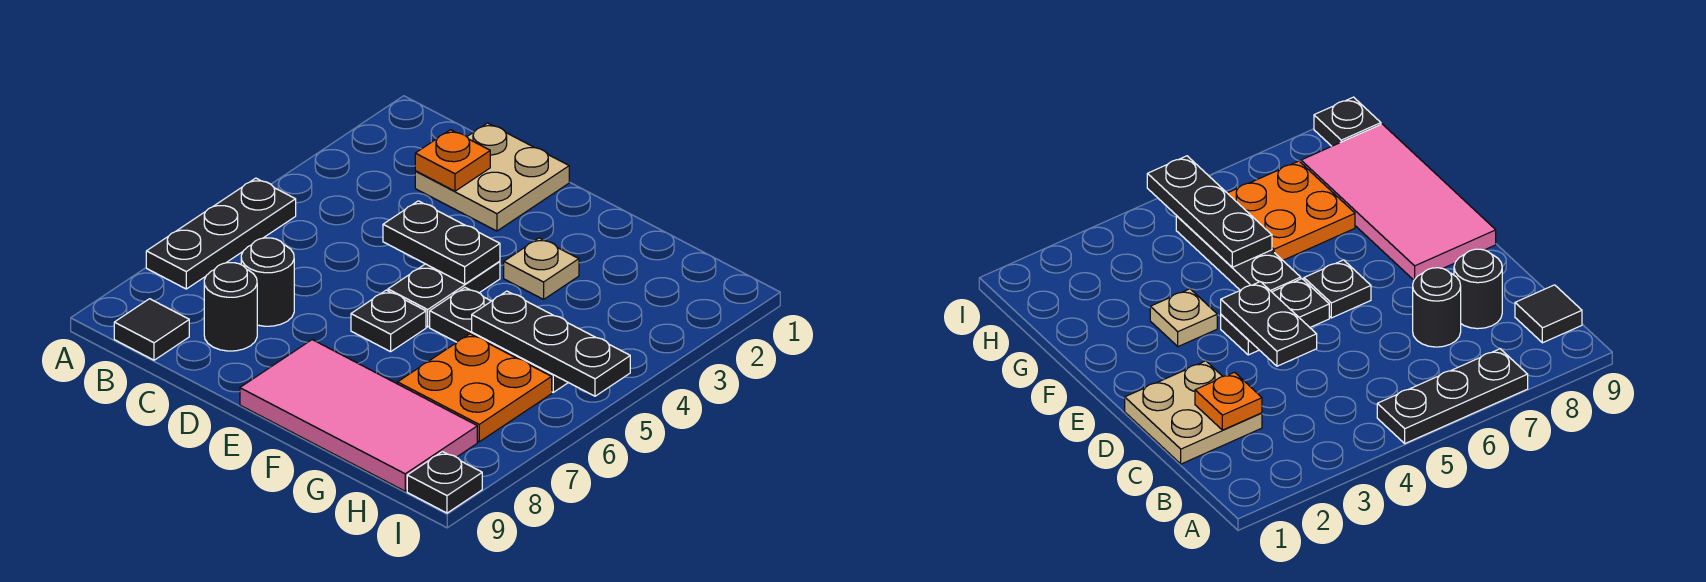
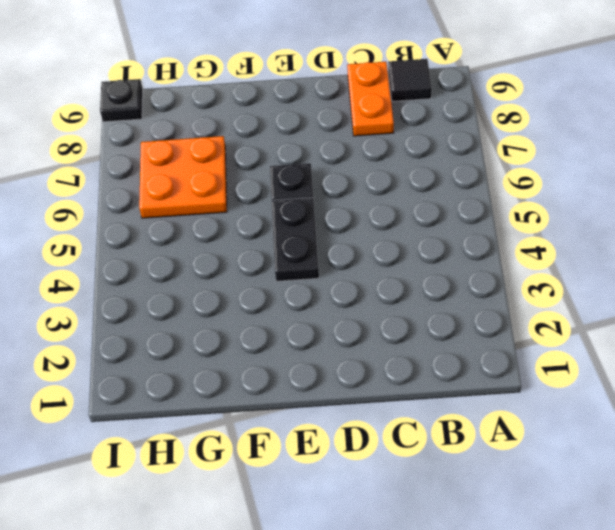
orange 1x2 plate [347,62,394,136] -> black 1x1 round brick [204,263,257,351]
none -> black 1x3 plate [146,178,296,289]
none -> tan 2x2 plate [415,123,569,231]
none -> black 1x1 round brick [241,238,294,326]

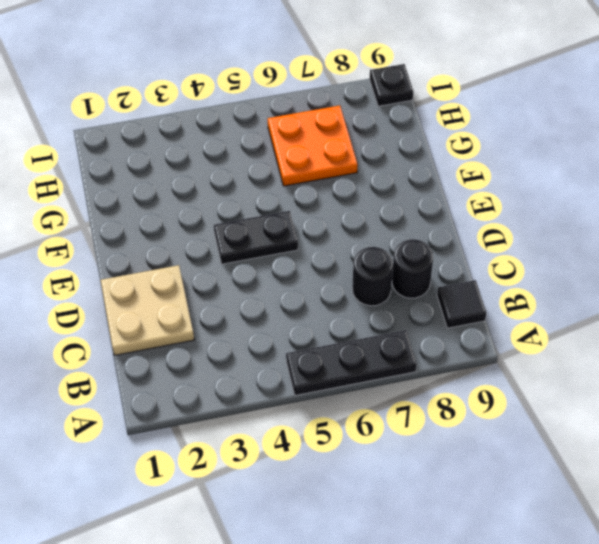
none -> black 1x1 plate [351,290,426,352]
none -> pink 2x4 tile [240,340,477,491]
none -> tan 1x1 plate [504,238,579,299]

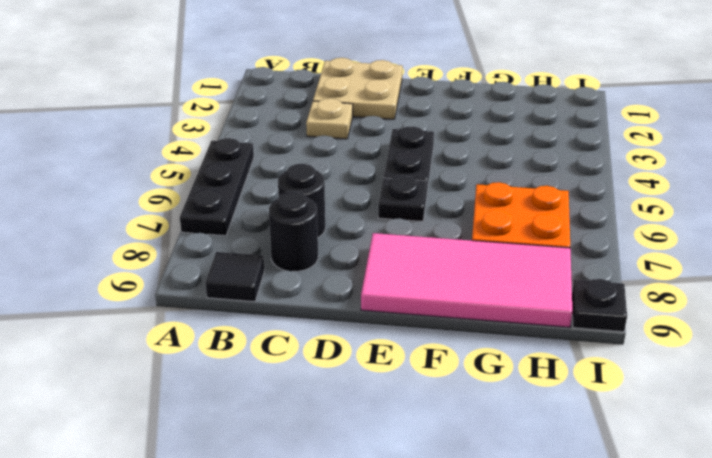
tan 1x1 plate [306,98,353,139] -> tan 1x1 plate moved to [504,238,579,299]
none -> black 1x3 plate [430,288,568,392]
none -> orange 1x1 plate [415,130,490,191]
none -> black 1x2 plate [383,201,500,284]

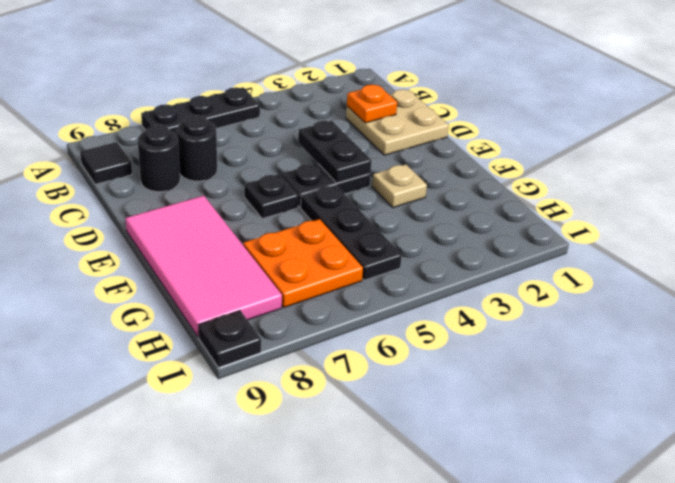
none -> black 1x3 plate [472,291,630,396]

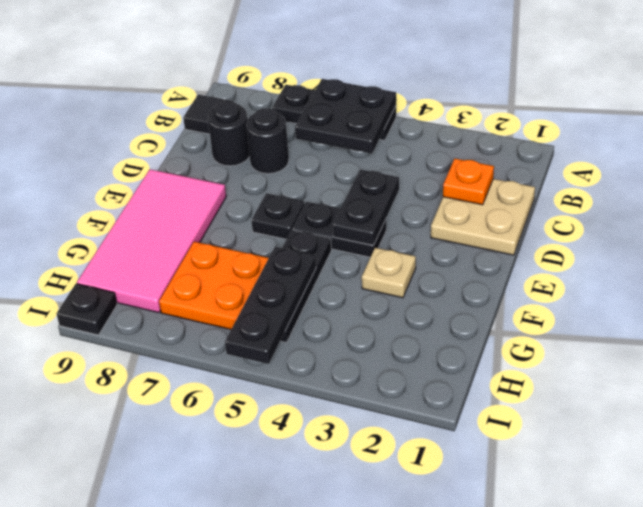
black 2x2 plate [295,79,396,153] -> none

